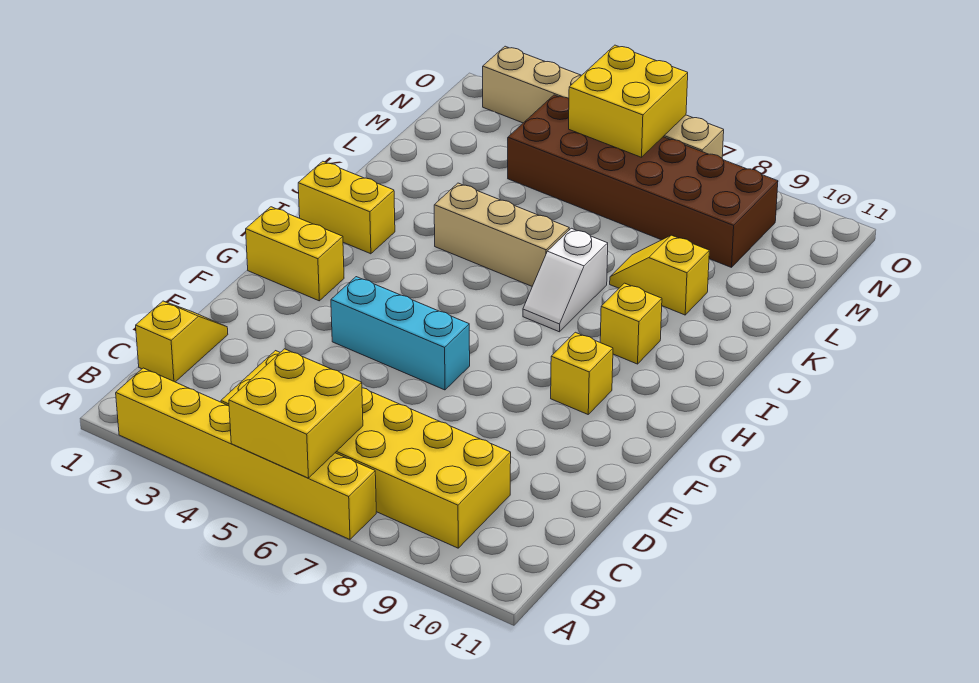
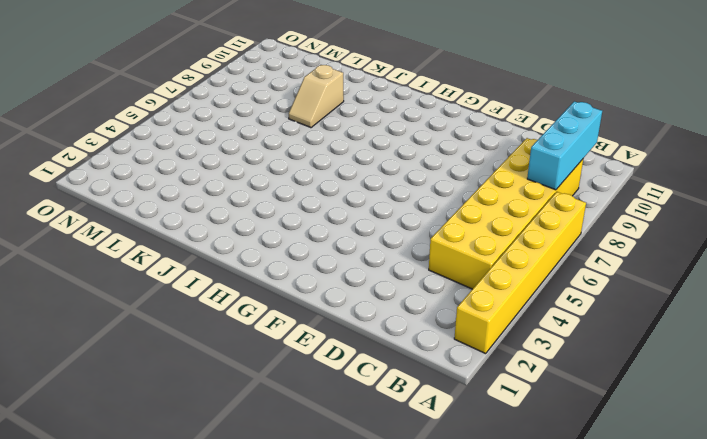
cyan 1x3 brick [527,101,602,190] -> cyan 1x3 brick moved to [331,277,470,390]
tan 1x2 slope [289,65,344,128] -> yellow 1x2 slope [610,235,709,315]
none -> yellow 1x2 slope [136,301,228,382]
none -> yellow 1x2 brick [246,207,344,301]
none -> yellow 1x1 brick [551,332,613,414]

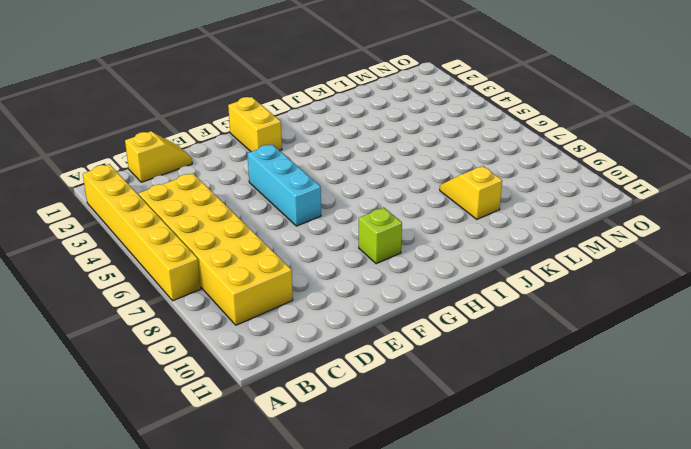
lime 1x1 brick [359,207,402,264] -> yellow 1x1 brick [551,332,613,414]
none -> yellow 1x2 brick [298,161,395,254]
none -> white 1x2 slope [523,228,608,332]
none -> yellow 1x1 brick [600,283,662,364]

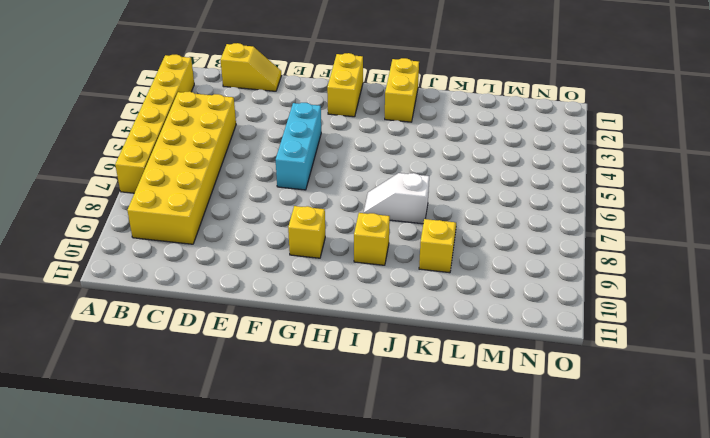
none -> tan 1x3 brick [434,183,569,286]
none -> brown 2x6 brick [508,95,778,267]
none -> tan 1x6 brick [483,46,724,158]

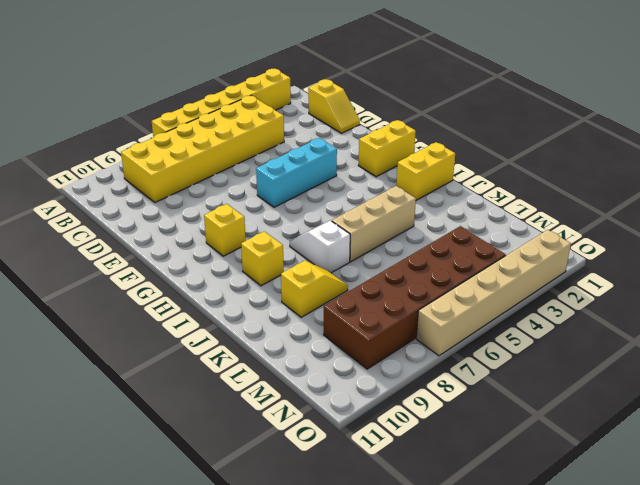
none -> yellow 2x2 brick [229,349,363,478]
none -> yellow 2x2 brick [569,45,688,157]

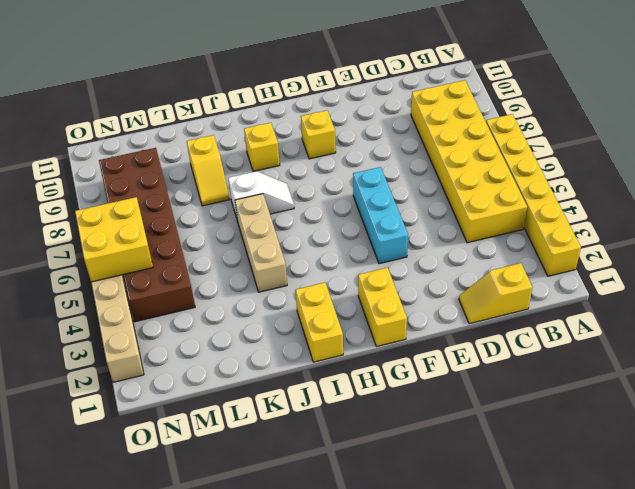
none -> yellow 2x2 brick [229,349,363,478]

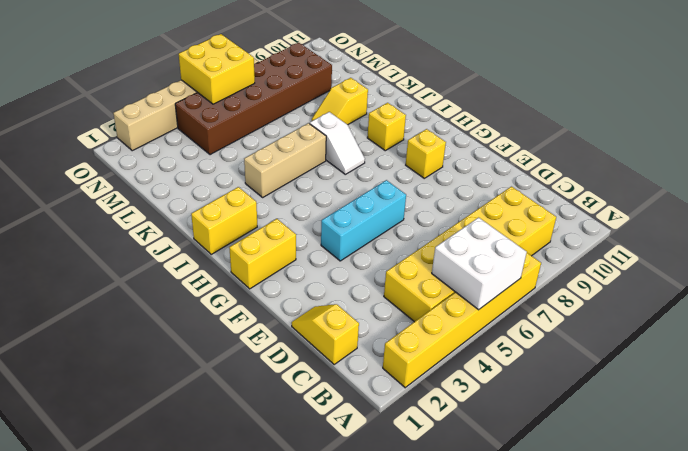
white 2x2 brick [432,218,527,310] -> yellow 2x2 brick [229,349,363,478]

